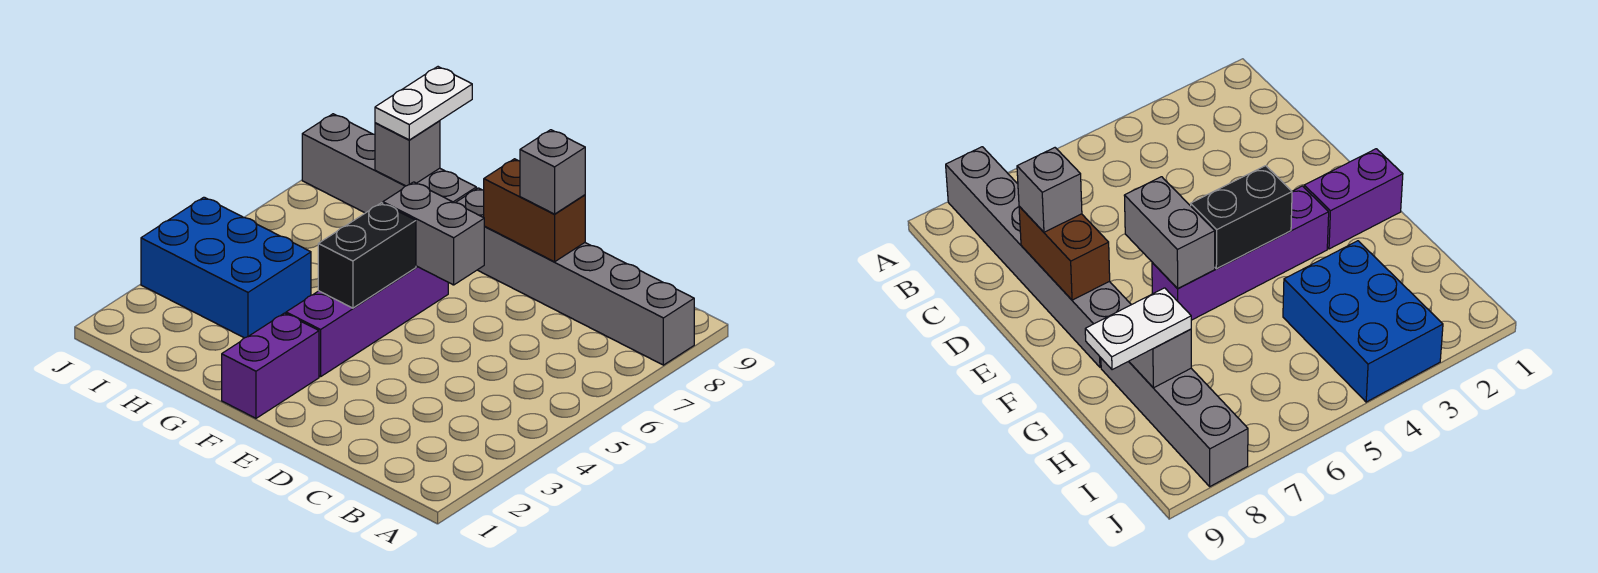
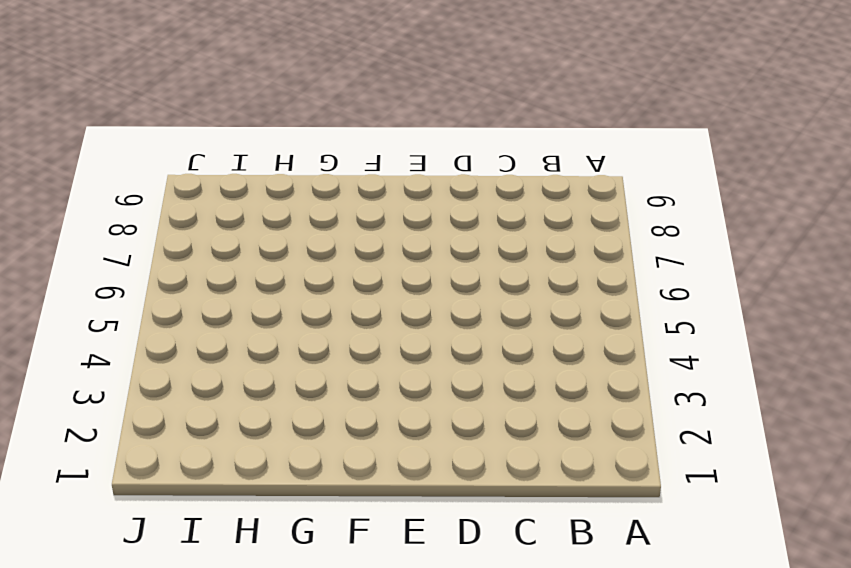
none -> grey 1x6 brick [456,188,694,365]
none -> purple 1x2 brick [222,313,319,418]

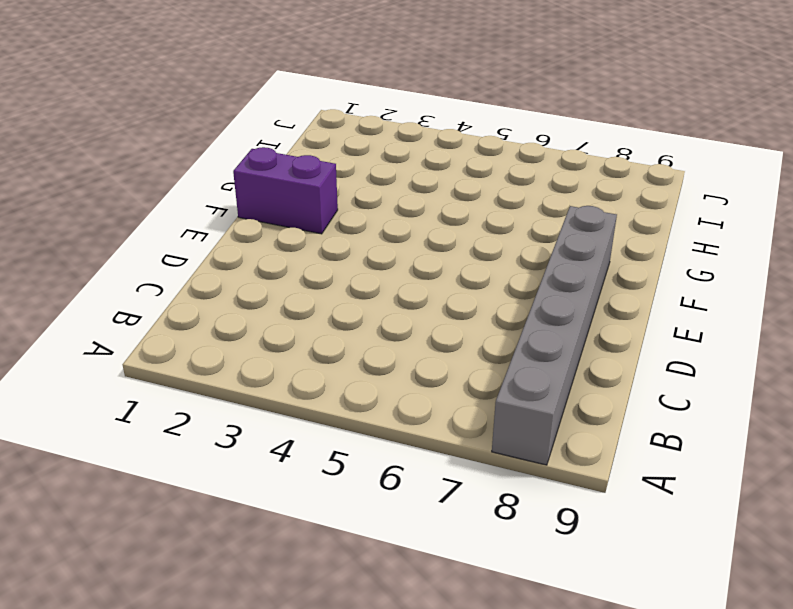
none -> purple 1x4 brick [286,266,448,377]
none -> grey 1x4 brick [302,114,476,213]

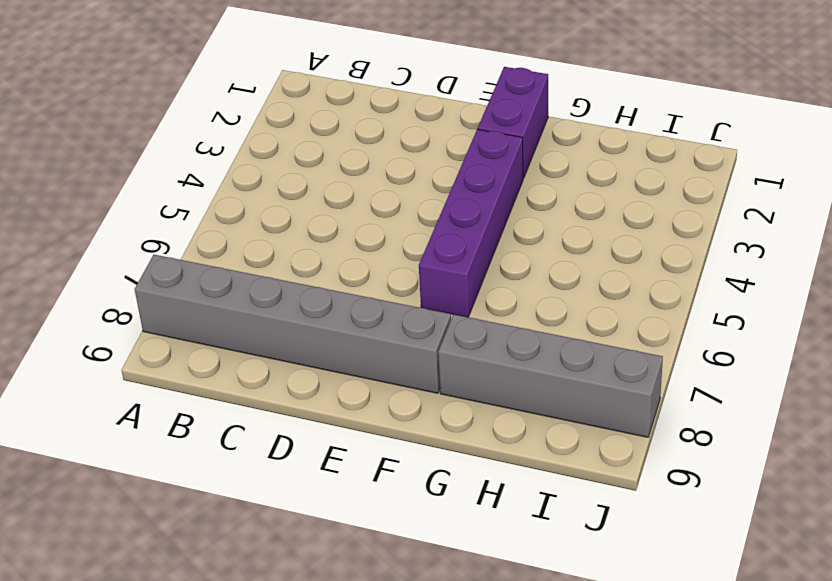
none -> blue 2x3 brick [141,197,311,338]
none -> brown 1x2 brick [484,159,585,262]

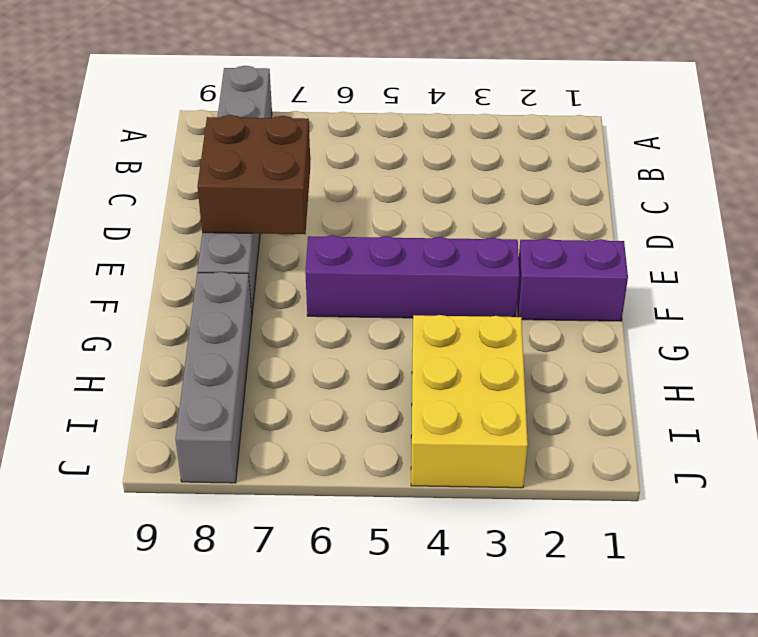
brown 2x2 brick [197,115,310,234] -> brown 1x2 brick [484,159,585,262]
yellow 2x3 brick [411,315,528,488] -> blue 2x3 brick [141,197,311,338]
none -> grey 1x2 brick [383,182,485,285]
none -> black 1x2 brick [318,203,416,308]

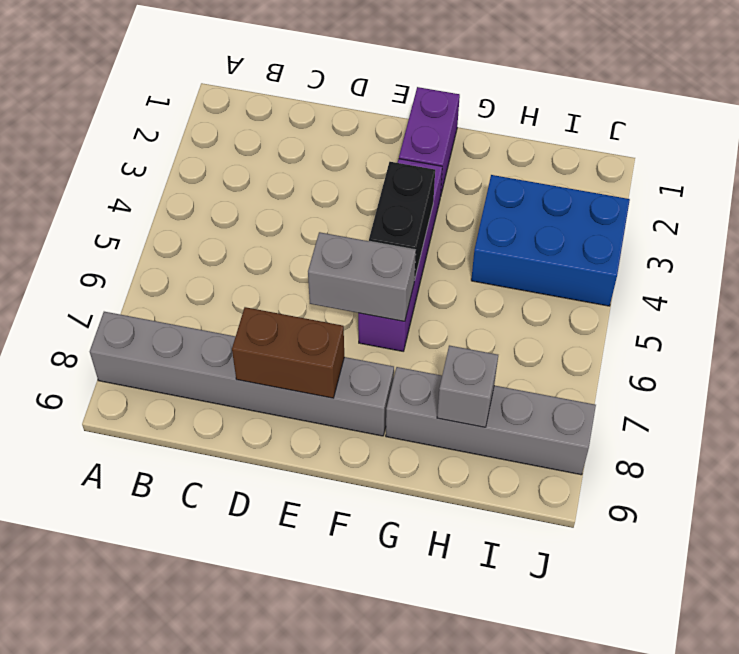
none -> grey 1x1 brick [520,130,585,214]
none -> white 1x2 plate [375,67,472,140]

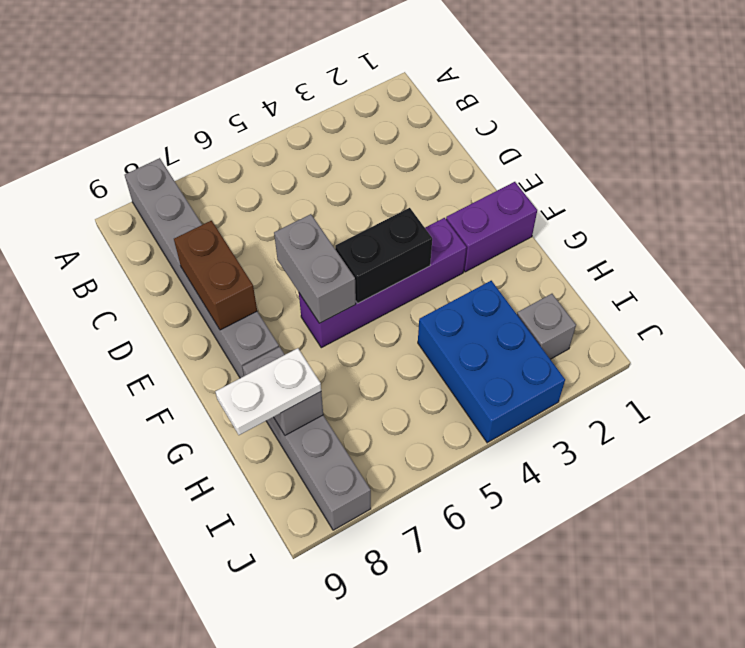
grey 1x1 brick [517,294,576,359] -> grey 1x1 brick moved to [520,130,585,214]

